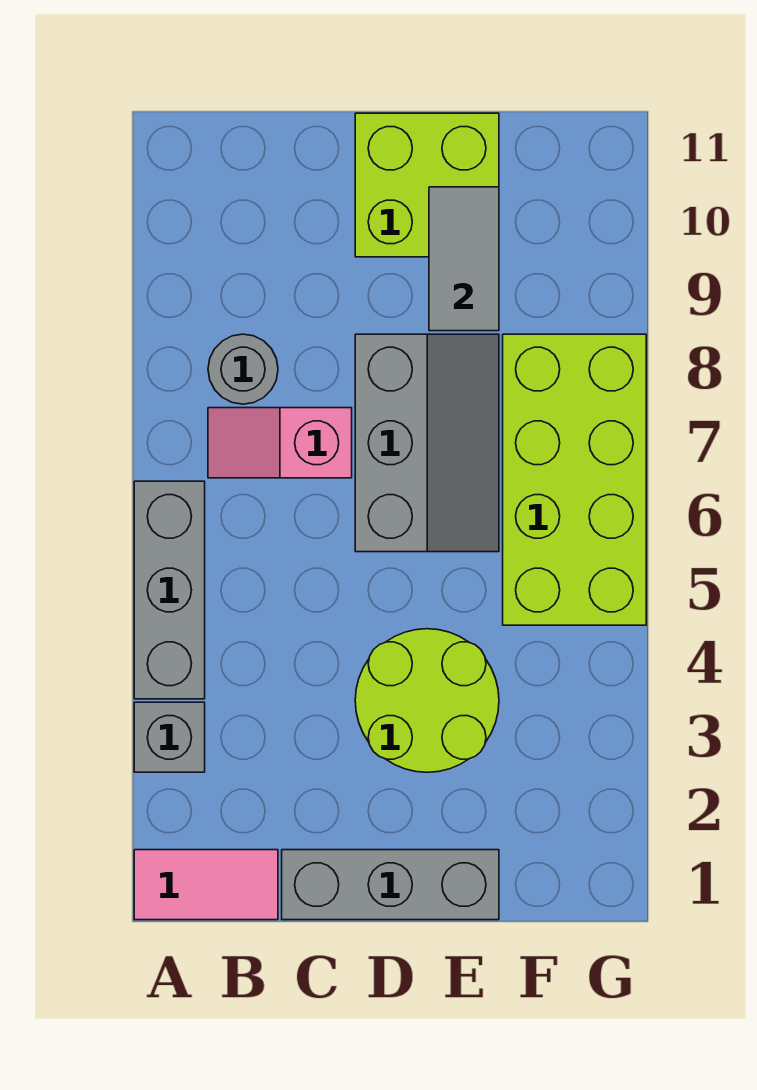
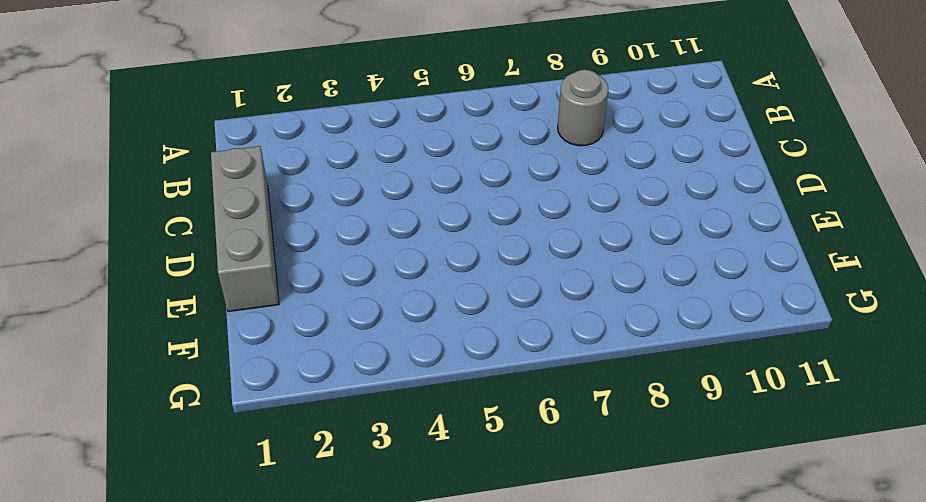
none -> pink 1x2 tile [134,850,278,920]
none -> grey 1x1 brick [134,702,205,772]

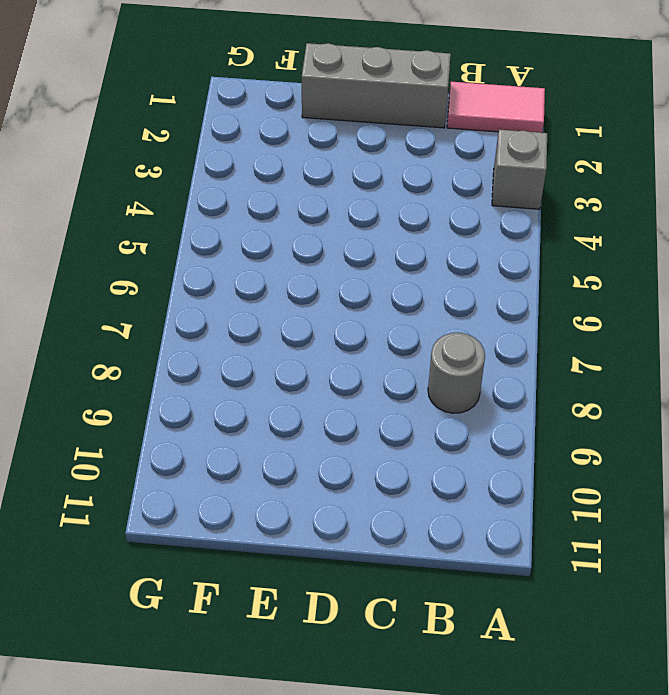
none -> grey 1x3 brick [134,481,205,699]
none -> pink 1x2 slope [208,408,352,478]

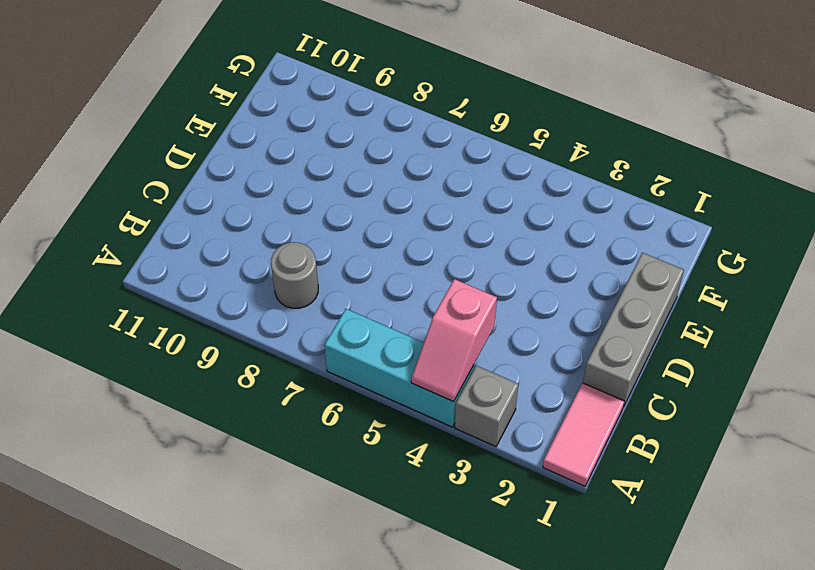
cyan 1x3 brick [324,309,474,427] -> grey 1x3 brick [134,481,205,699]
pink 1x2 slope [411,279,497,402] -> pink 1x2 slope moved to [208,408,352,478]
none -> lime 2x2 round brick [355,629,499,772]
none -> grey 2x3 slope [355,334,499,552]

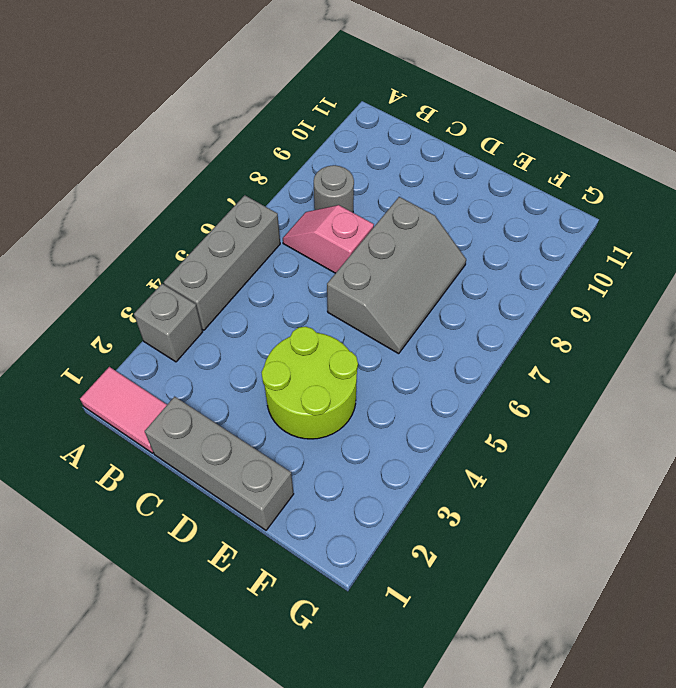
none -> lime 2x2 brick [355,113,499,257]
none -> lime 2x4 brick [503,334,646,625]

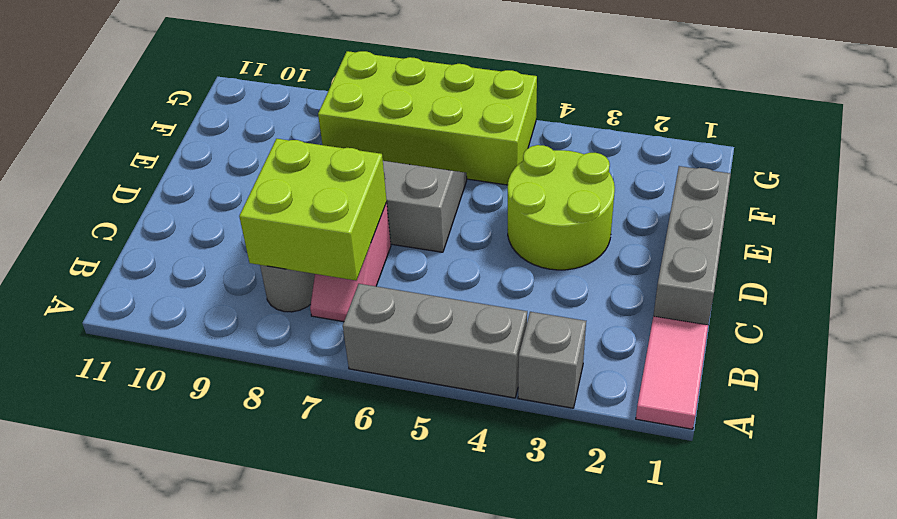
lime 2x2 brick [239,139,387,280] -> lime 2x2 brick moved to [355,113,499,257]
none -> grey 1x2 tile [429,187,499,331]

